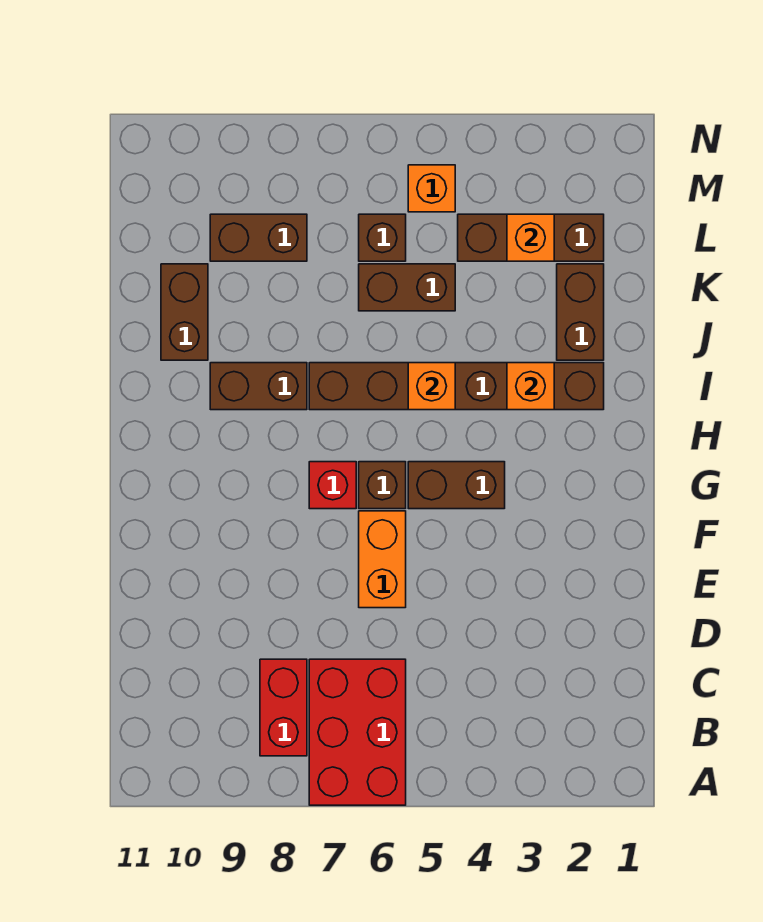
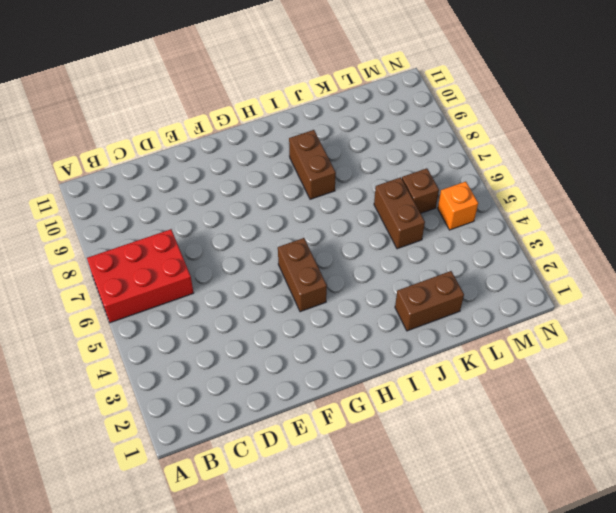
none -> red 1x2 brick [260,659,307,756]
none -> orange 1x2 brick [359,511,406,608]
none -> brown 1x1 brick [359,462,406,509]

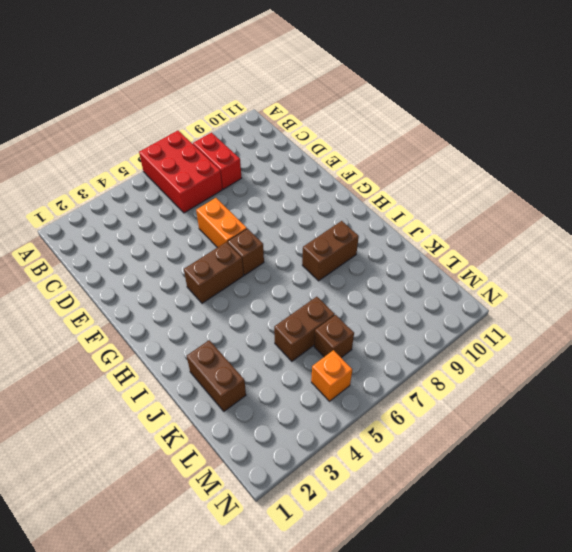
none -> red 1x1 brick [309,462,356,509]
none -> brown 1x6 brick [309,363,604,410]
none -> brown 1x2 brick [161,264,208,360]

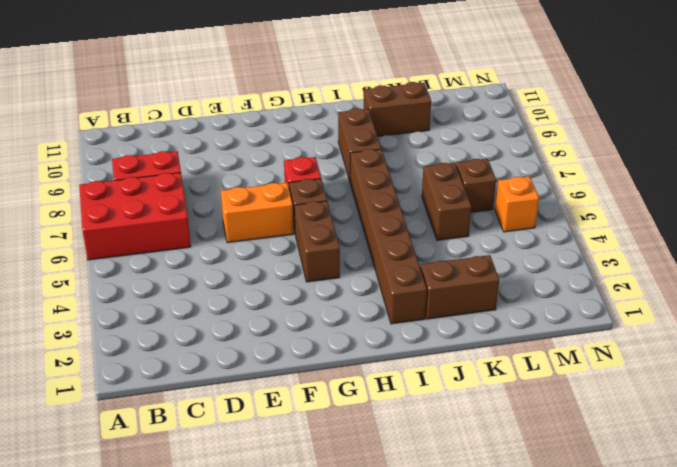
none -> brown 1x3 brick [458,214,604,261]
none -> brown 1x2 brick [210,214,307,261]
none -> orange 1x1 brick [507,363,554,410]

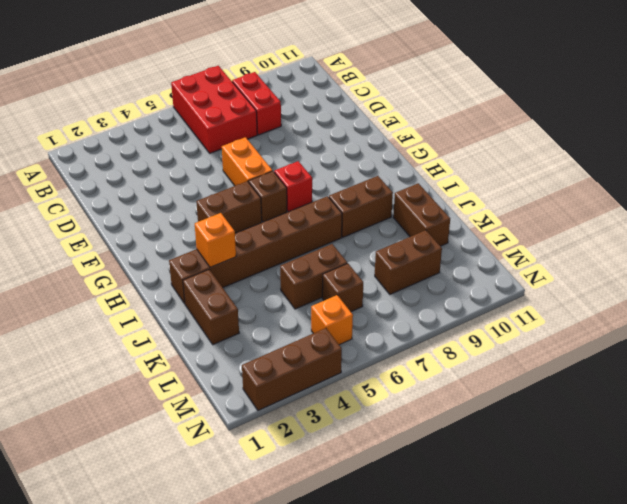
brown 1x3 brick [242,328,342,410] -> brown 1x3 brick moved to [458,214,604,261]
none -> orange 1x1 brick [408,363,455,410]
none -> orange 1x1 brick [507,214,554,261]

